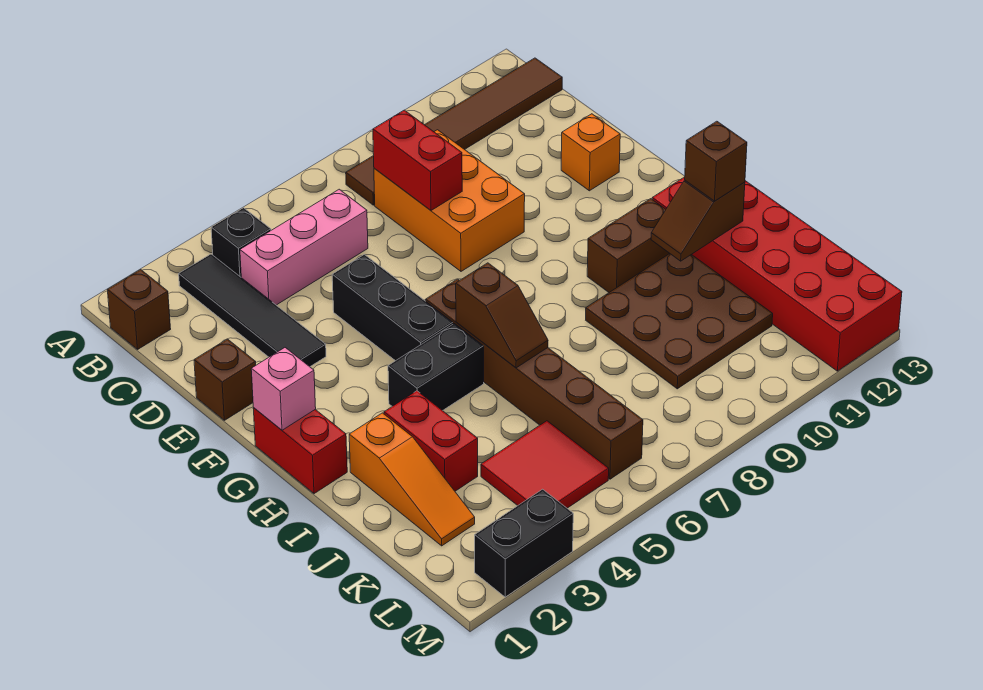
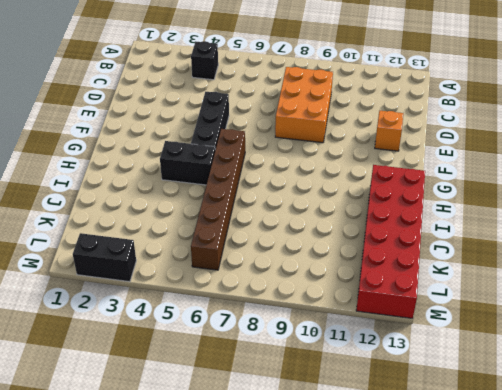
none -> brown 1x1 brick [108,270,171,349]
none -> black 1x4 tile [179,254,326,367]
none -> brown 1x6 tile [346,58,562,205]

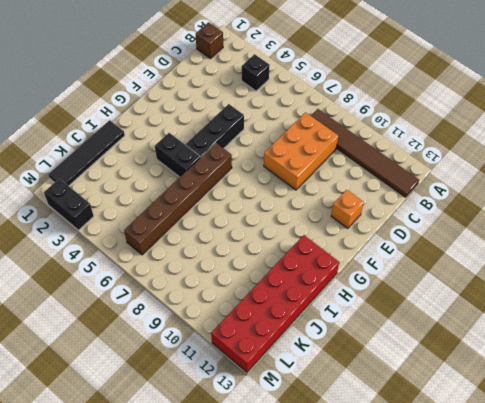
black 1x4 tile [48,120,125,186] -> black 1x4 tile moved to [179,254,326,367]
none -> pink 1x3 brick [240,189,368,305]
none -> brown 1x1 brick [194,339,256,420]
none -> red 1x2 brick [253,408,347,494]

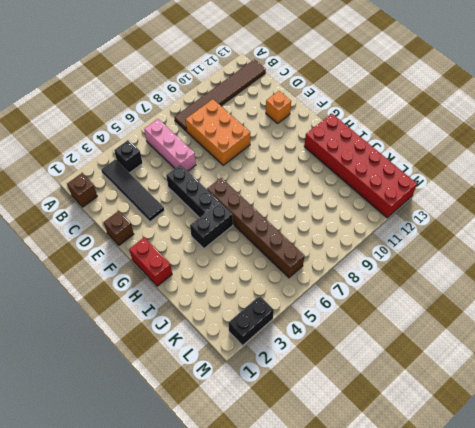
pink 1x3 brick [144,119,196,171] -> pink 1x3 brick turned to [240,189,368,305]
none -> brown 1x2 brick [587,199,670,292]
none -> orange 1x3 slope [349,413,475,546]
none -> red 1x2 brick [384,391,478,491]

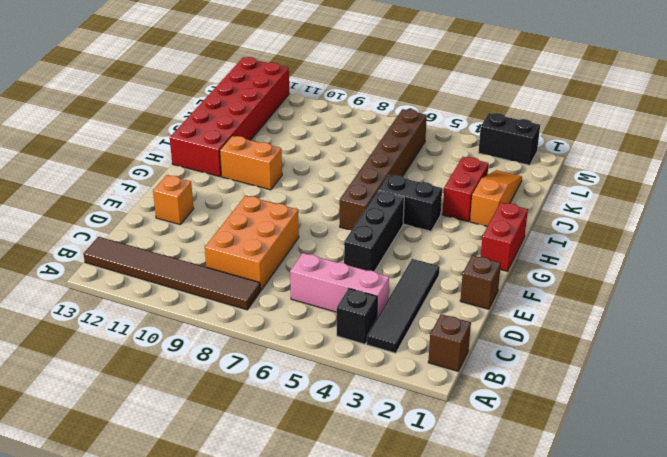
orange 1x2 brick [220,136,282,190] -> brown 1x2 brick [587,199,670,292]
none -> brown 3x3 plate [586,254,773,389]
none -> red 2x2 tile [481,421,609,508]
none -> red 1x2 brick [373,110,462,210]

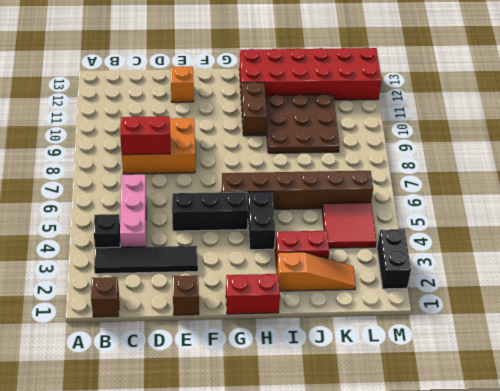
none -> brown 1x6 tile [346,58,562,205]
none -> pink 1x1 brick [251,348,316,430]
none -> brown 1x2 slope [456,263,548,368]

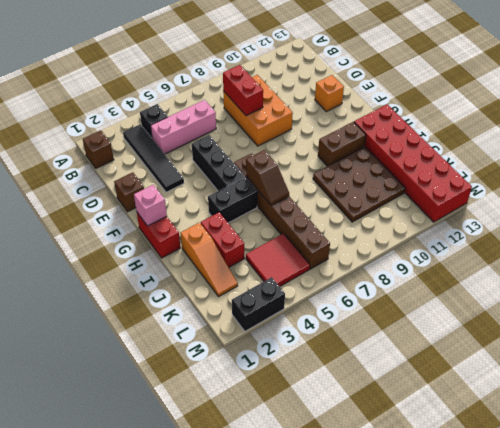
none -> brown 1x6 tile [346,58,562,205]
none -> brown 1x2 slope [651,181,745,261]
none -> brown 1x1 brick [685,121,747,201]

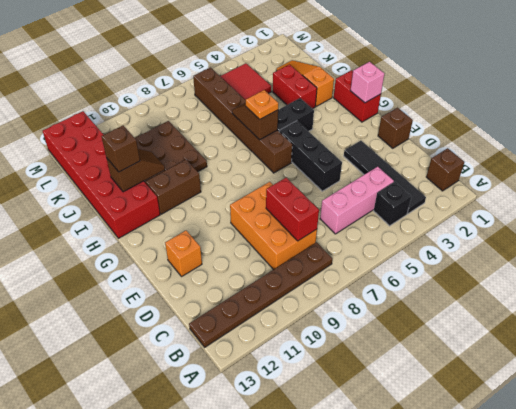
brown 1x6 plate [189,242,332,347] -> brown 1x6 tile [346,58,562,205]
orange 1x1 plate [246,90,278,119] -> none
none -> black 1x2 brick [475,489,573,597]

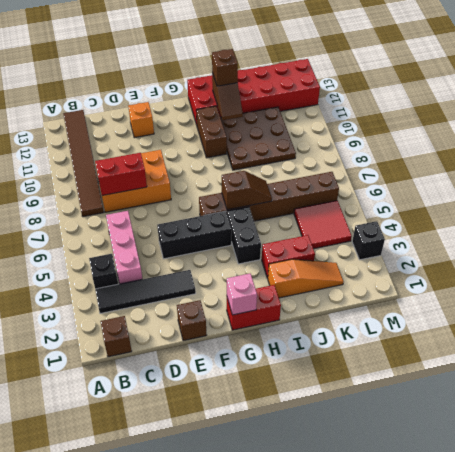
black 1x1 brick [352,221,385,260] -> black 1x2 brick [475,489,573,597]

